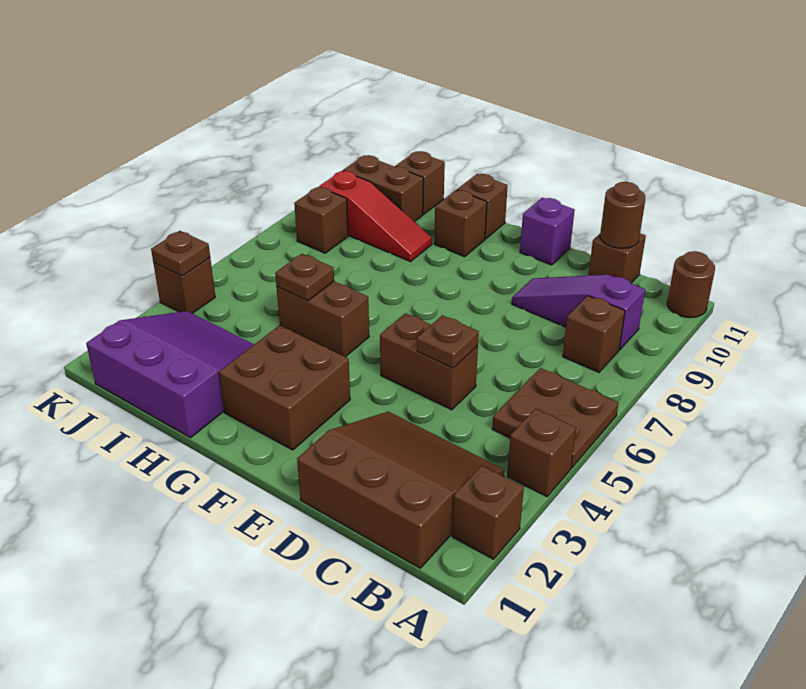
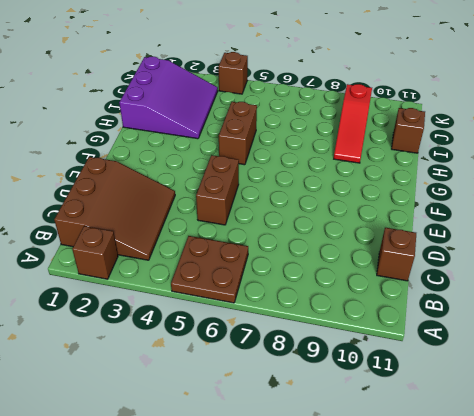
none -> brown 1x1 brick [507,409,576,497]
none -> brown 1x1 round brick [667,251,715,318]
none -> brown 1x1 brick [563,296,625,372]

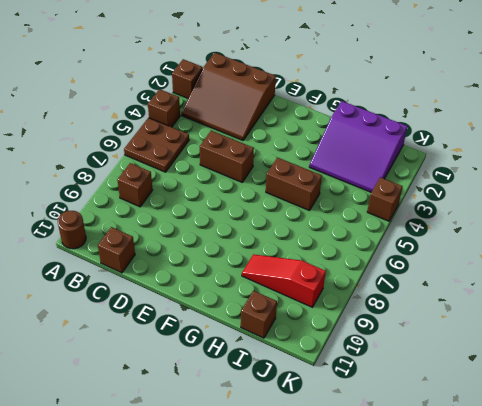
none -> purple 1x3 slope [512,274,645,350]
none -> purple 1x1 brick [520,198,575,265]
none -> brown 2x2 brick [219,325,350,450]

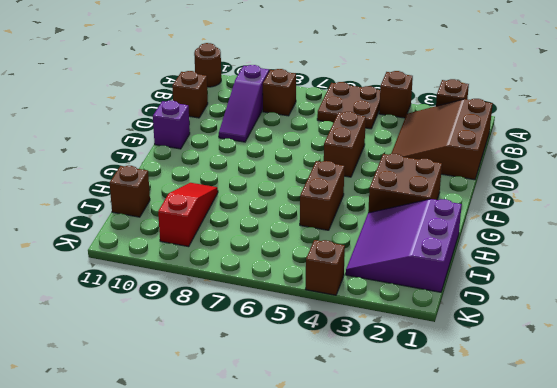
none -> brown 1x1 brick [434,190,487,257]
none -> brown 1x1 brick [457,174,508,239]
none -> brown 1x2 brick [343,155,423,222]

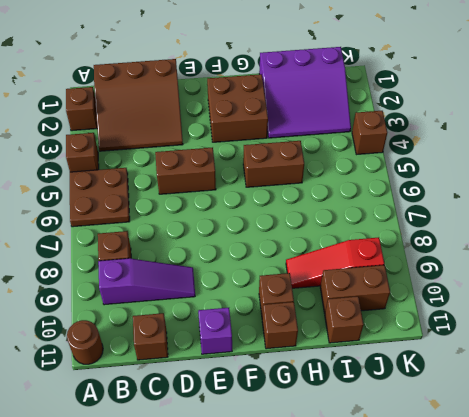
none -> brown 1x1 brick [294,187,348,253]
none -> brown 1x1 round brick [600,182,645,248]
none -> brown 1x1 plate [417,315,479,368]

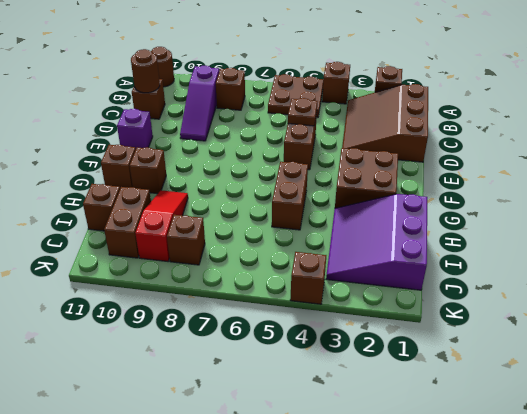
none -> brown 1x1 plate [275,254,334,301]
none -> brown 1x1 plate [151,231,210,276]

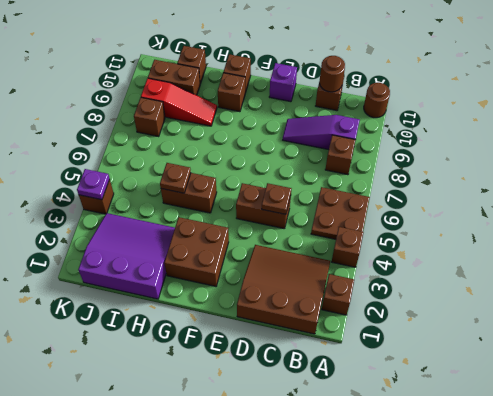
purple 1x1 plate [77,169,110,200] -> brown 1x1 plate [151,231,210,276]

